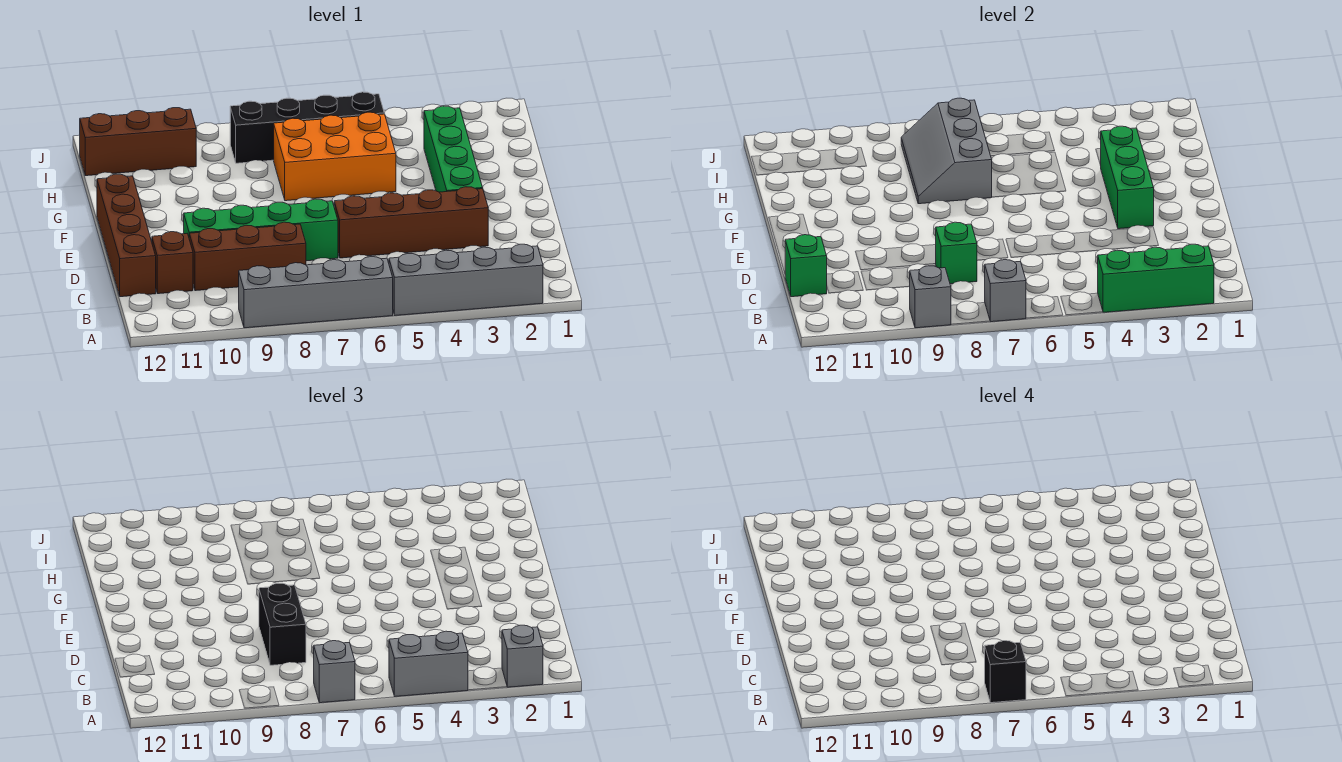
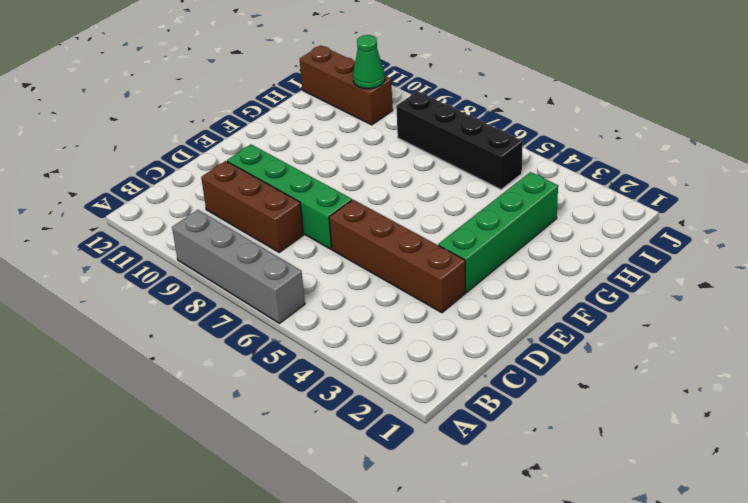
green 1x1 cone [353,35,385,89] -> none
none -> grey 1x4 brick [389,244,543,315]
none -> brown 1x1 brick [152,232,193,294]
none -> brown 1x4 brick [97,174,156,297]

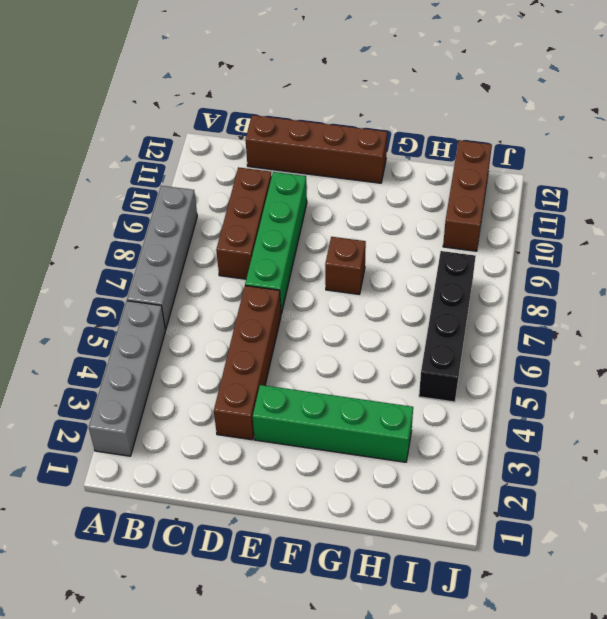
brown 1x1 brick [325,237,366,294] -> brown 1x1 brick moved to [152,232,193,294]
none -> orange 2x3 brick [274,112,396,201]
none -> green 1x3 brick [1098,244,1214,312]
none -> grey 1x1 brick [985,260,1026,322]

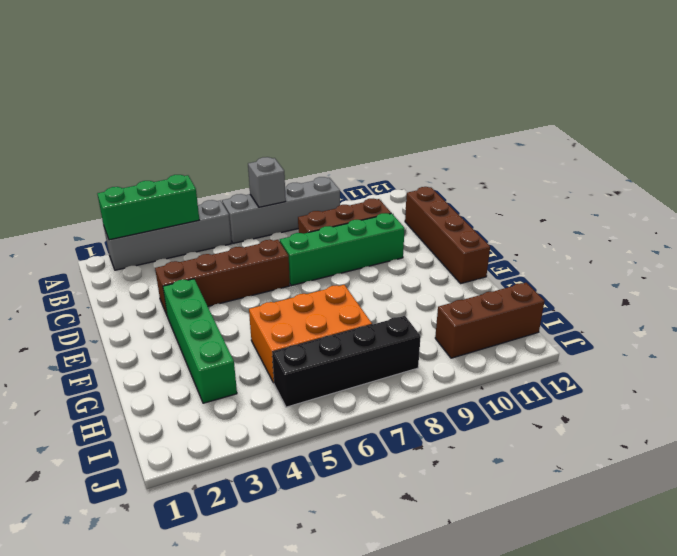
none -> brown 1x1 brick [152,232,193,294]
none -> grey 1x1 brick [909,266,951,328]
none -> green 1x1 brick [936,222,977,284]

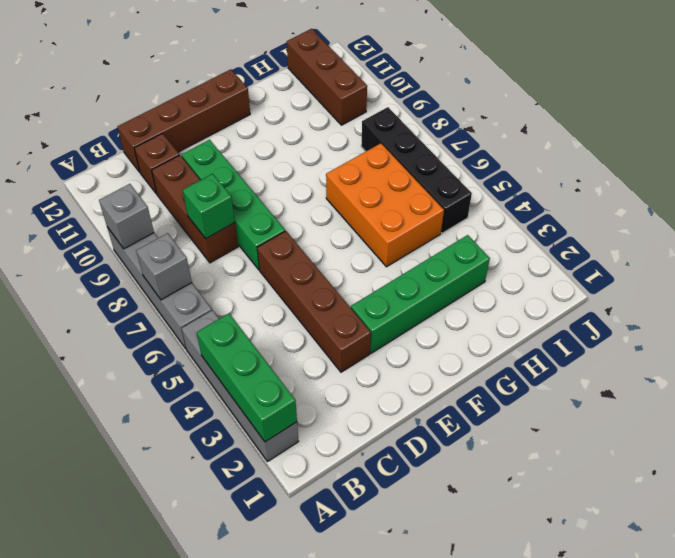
none -> green 1x1 brick [785,235,827,297]
none -> green 1x3 brick [1100,126,1154,229]
none -> grey 2x3 slope [901,98,992,204]

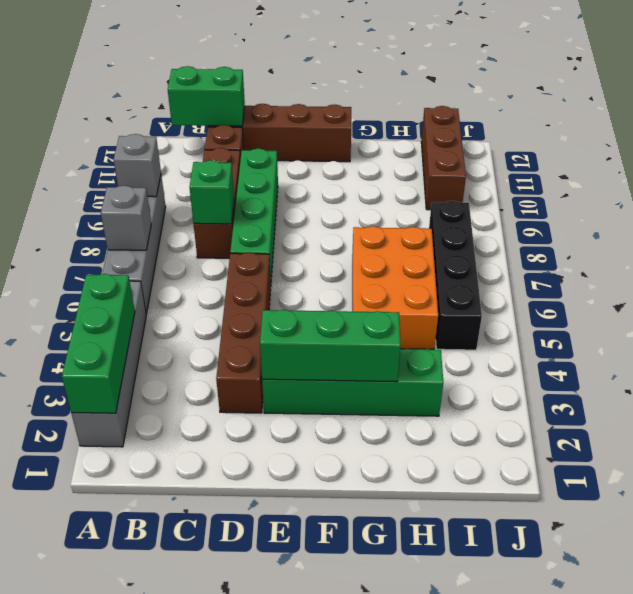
green 1x2 brick [168,66,245,126] -> green 1x1 brick [785,235,827,297]
none -> grey 2x3 slope [901,98,992,204]
none -> grey 1x1 brick [502,625,543,687]
none -> grey 1x2 brick [389,631,468,696]

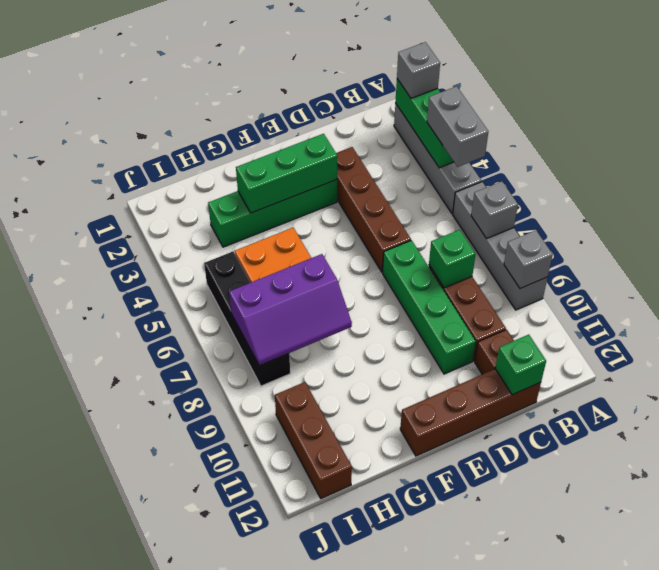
purple 2x3 slope [229,254,352,366] -> grey 2x3 slope [901,98,992,204]
none -> grey 1x1 brick [314,641,355,703]
none -> black 1x2 brick [259,583,306,665]
none -> black 1x1 brick [985,641,1026,703]

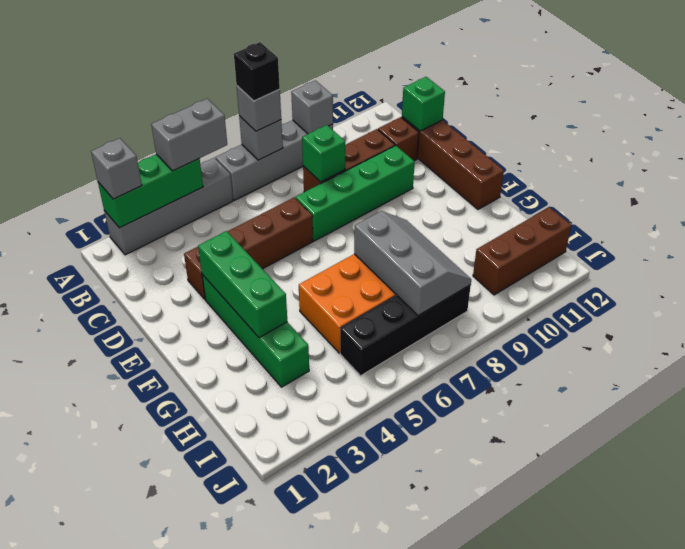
none -> black 1x2 brick [259,583,306,665]

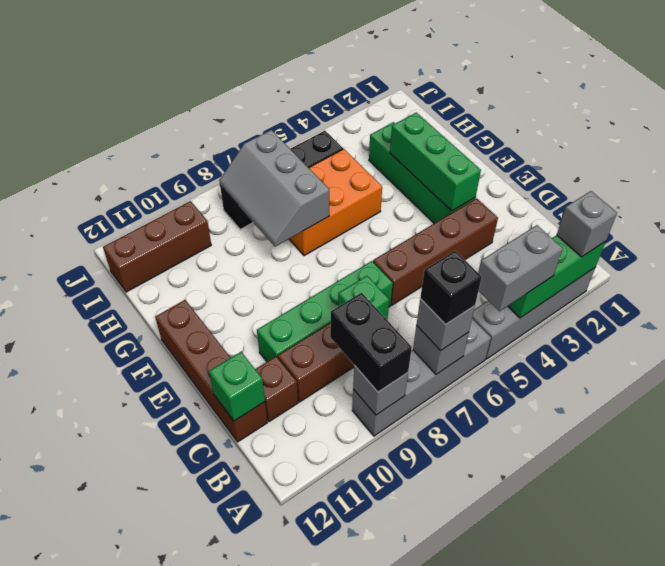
black 1x2 brick [330,293,412,392] -> black 1x2 brick moved to [259,583,306,665]

